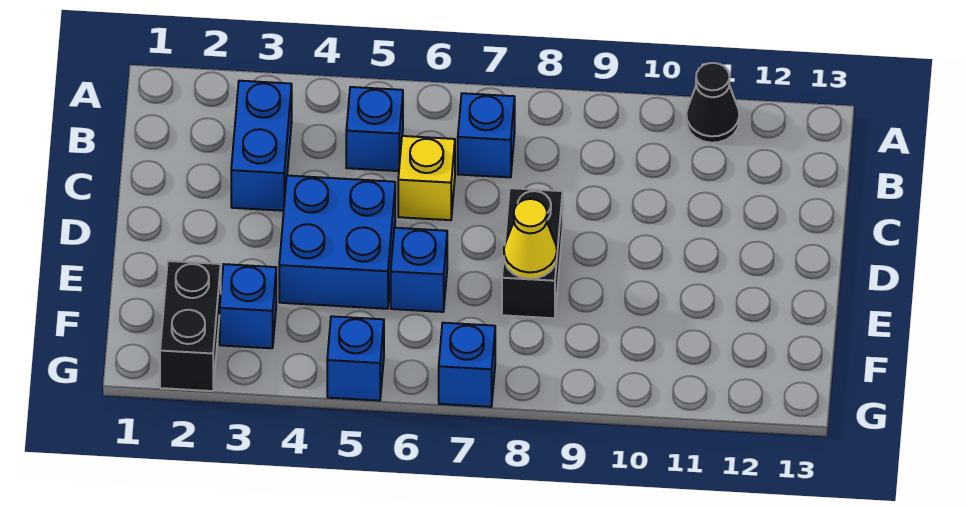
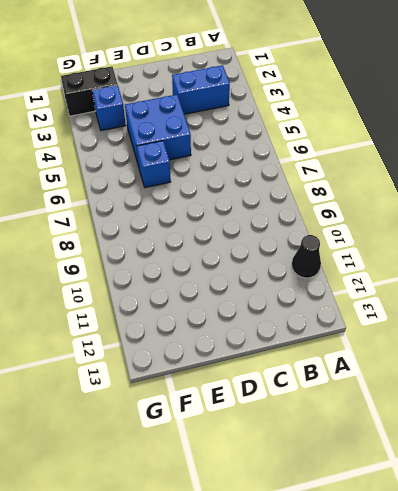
none -> blue 1x1 brick [346,87,403,171]
none -> blue 1x1 brick [458,93,515,177]
none -> yellow 1x1 brick [398,136,455,220]

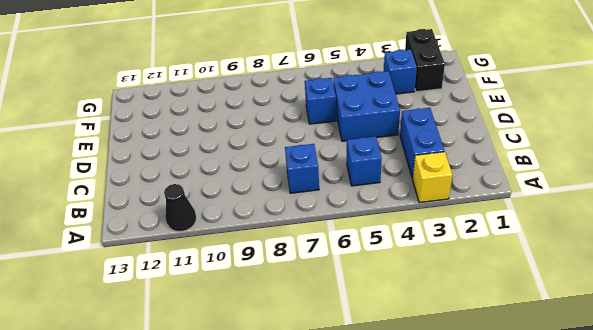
yellow 1x1 brick [412,152,452,203] -> yellow 1x1 brick moved to [398,136,455,220]
none -> black 1x2 brick [502,188,563,318]
none -> blue 1x1 brick [327,316,384,401]
none -> blue 1x1 brick [439,323,495,407]

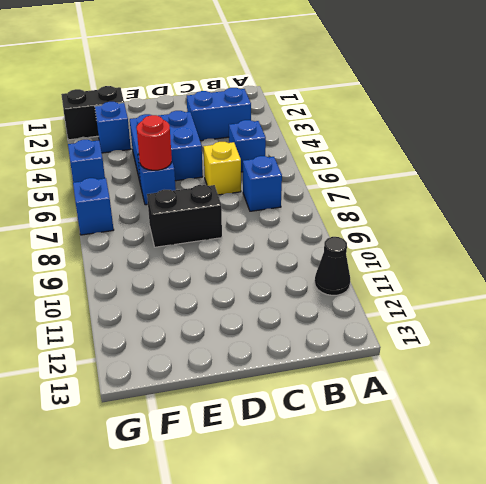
red 1x1 round brick [137,115,172,170] -> none
none -> yellow 1x1 cone [504,199,557,279]

